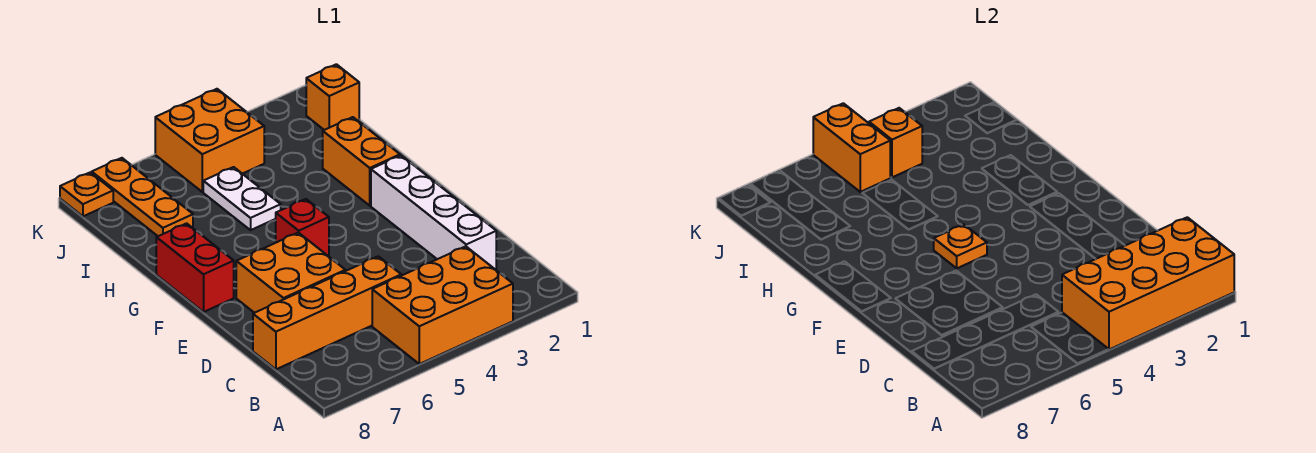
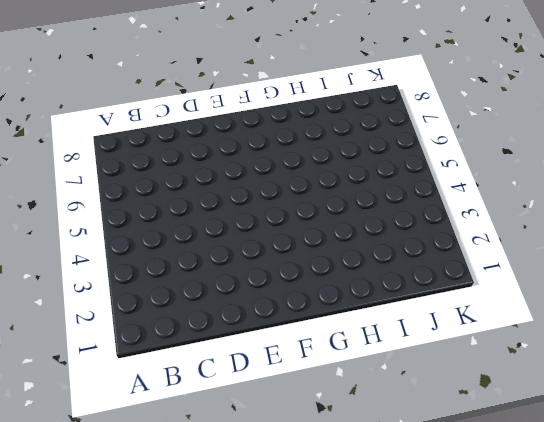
none -> orange 2x3 brick [372,246,513,364]
none -> white 1x4 brick [371,155,496,269]
none -> orange 1x4 brick [253,256,401,369]

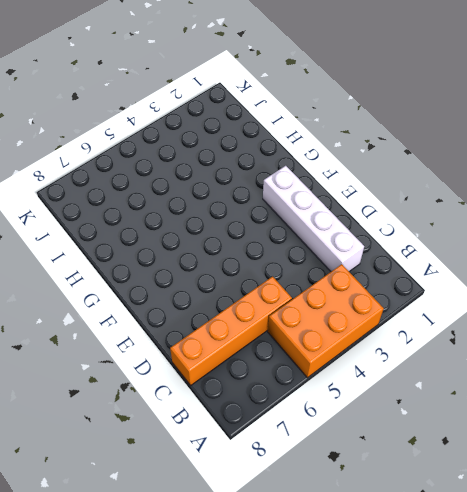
none -> orange 2x2 brick [236,233,345,313]
none -> red 1x1 brick [276,199,329,255]
none -> red 1x2 brick [156,223,234,312]

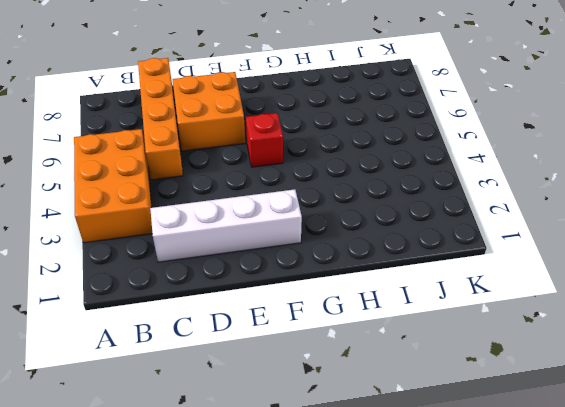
none -> red 1x2 brick [156,223,234,312]
none -> orange 1x2 brick [323,117,400,206]
none -> white 1x2 plate [203,167,281,230]

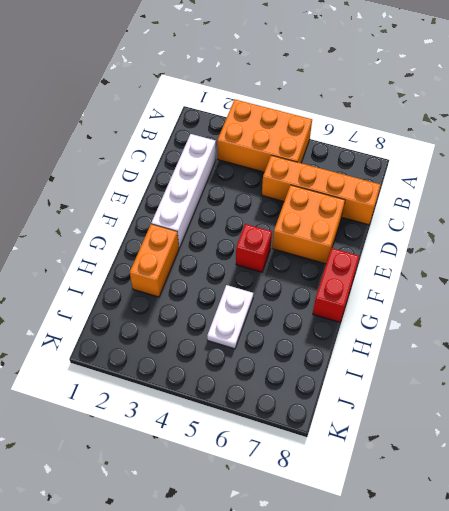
none -> orange 1x3 plate [92,158,193,236]
none -> orange 1x1 brick [306,64,359,130]
none -> orange 2x2 brick [155,89,264,192]

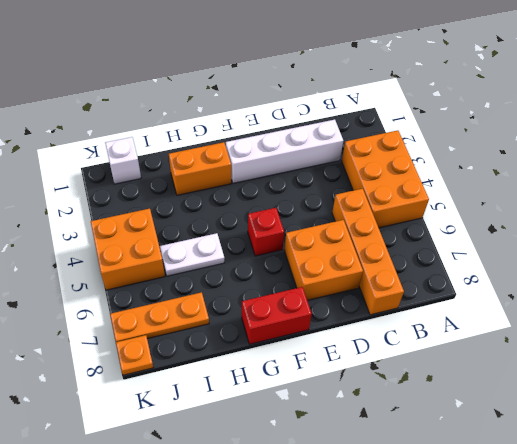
white 1x1 brick [105,137,141,184] -> orange 1x1 brick [306,64,359,130]
none -> orange 2x4 brick [1062,217,1234,349]
none -> orange 1x1 plate [934,224,987,268]
none -> orange 1x1 brick [869,108,922,177]

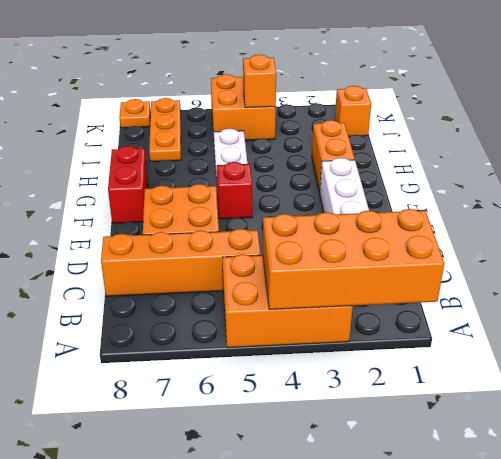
none -> orange 1x1 plate [934,224,987,268]
none -> orange 1x2 brick [813,103,891,192]

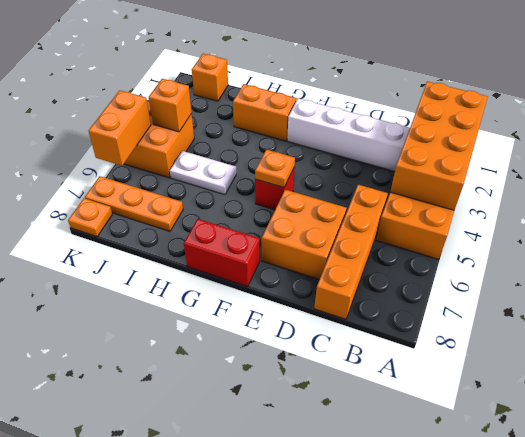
orange 1x2 brick [89,90,151,166] -> orange 1x2 brick turned to [813,103,891,192]

